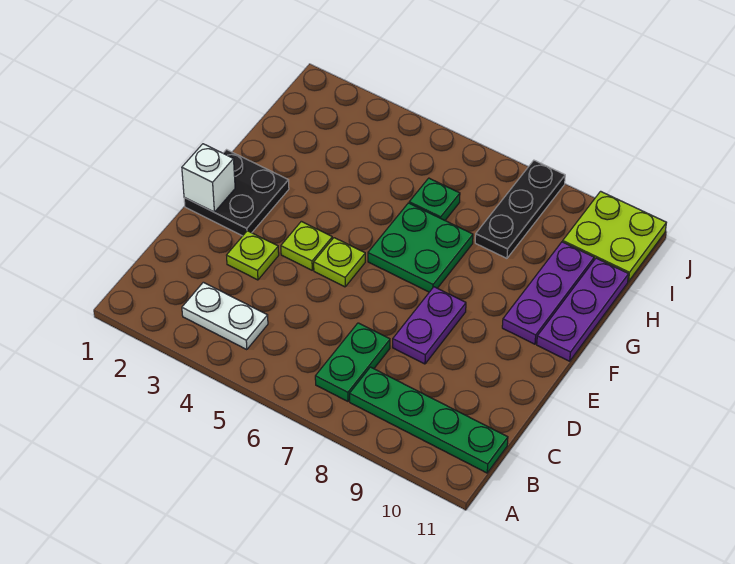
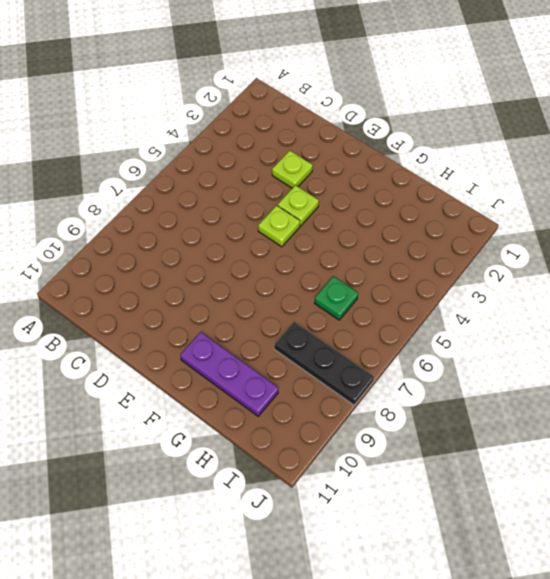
none -> white 1x2 plate [182,282,268,350]
none -> green 1x2 plate [315,323,390,401]
none -> green 1x4 plate [350,367,508,473]

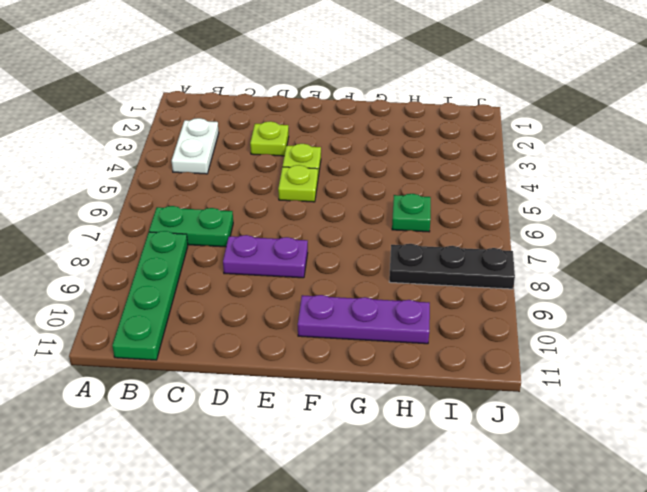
none -> black 2x2 plate [184,150,289,236]
none -> green 2x2 plate [368,203,473,292]
none -> purple 1x3 plate [537,258,629,361]

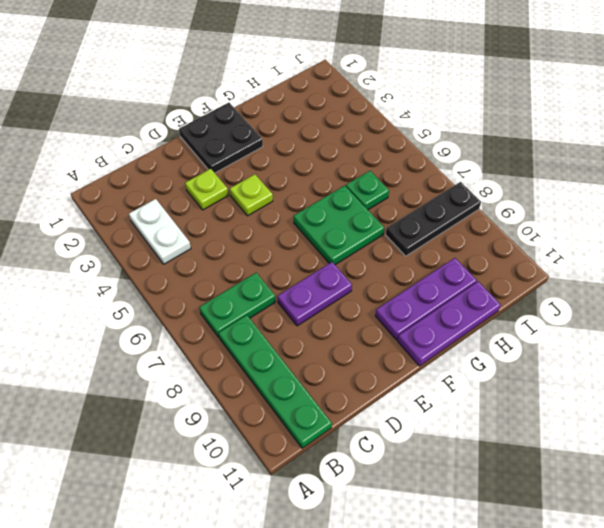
none -> lime 1x1 plate [314,238,365,287]
none -> lime 2x2 plate [563,191,666,282]
none -> white 1x1 brick [182,144,235,212]

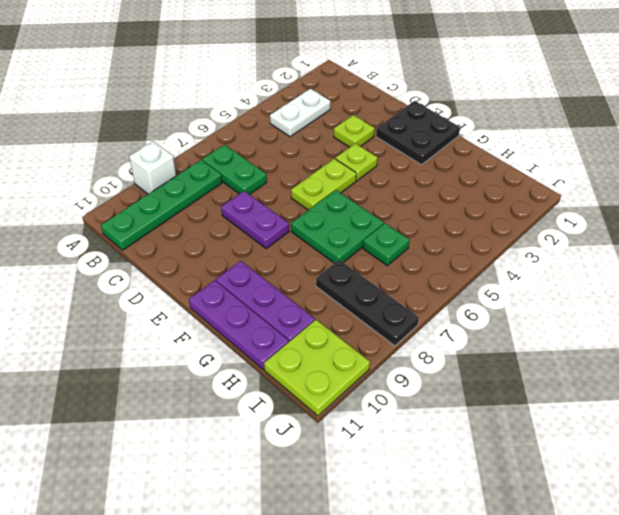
white 1x1 brick [129,141,176,194] -> white 1x1 brick moved to [182,144,235,212]
lime 1x2 plate [291,158,356,210] -> lime 1x1 plate [314,238,365,287]

